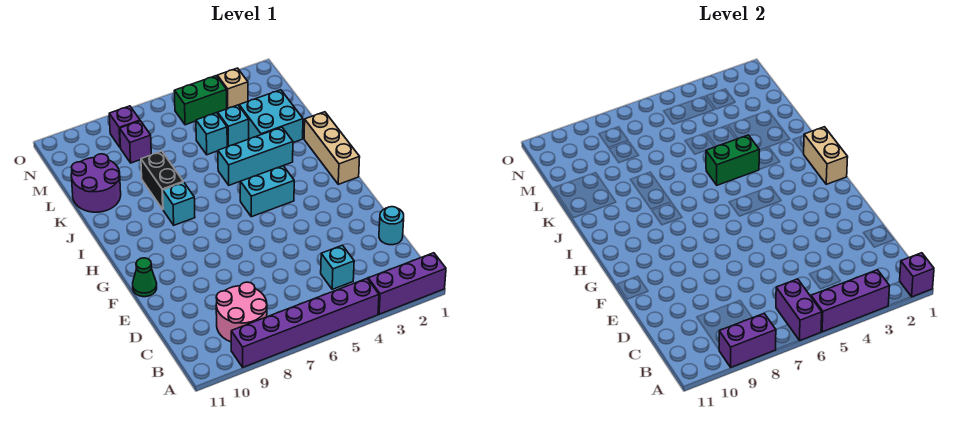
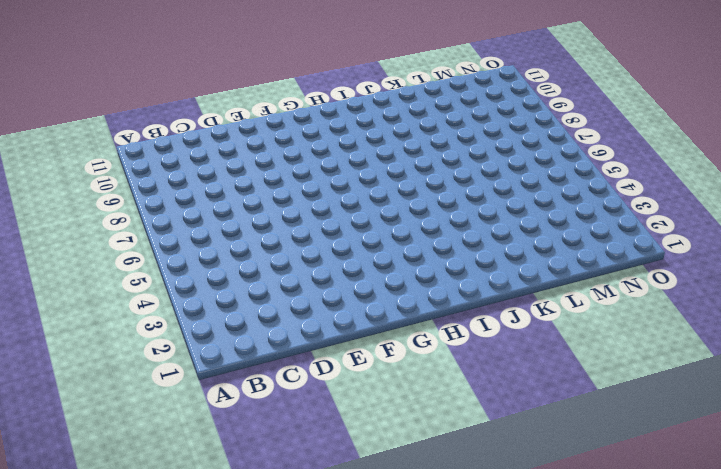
none -> purple 1x3 brick [368,253,446,314]
none -> purple 1x6 brick [231,278,379,367]
none -> pink 2x2 round brick [216,282,267,342]

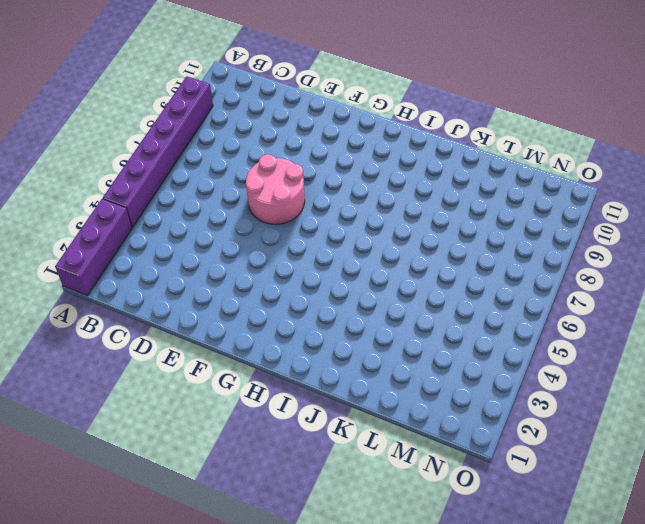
pink 2x2 round brick [246,154,305,224] -> pink 2x2 round brick moved to [216,282,267,342]
none -> cyan 1x1 brick [321,245,354,289]
none -> cyan 1x1 round brick [379,207,404,245]
none -> green 1x1 cone [133,258,157,297]

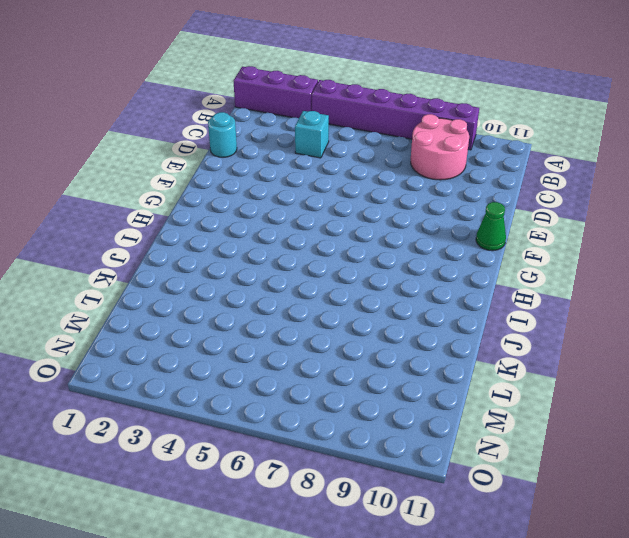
none -> tan 1x3 brick [304,112,360,184]
none -> cyan 1x2 brick [240,166,294,217]
none -> cyan 1x1 brick [163,182,195,225]

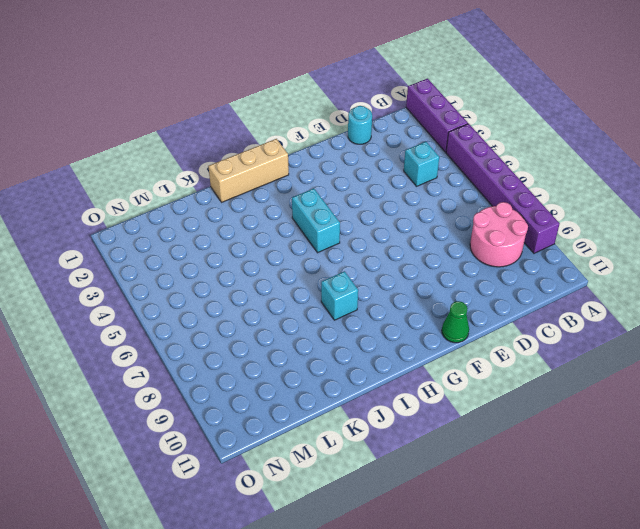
none -> cyan 1x3 brick [218,127,293,185]
none -> black 1x2 brick [141,151,183,209]
none -> cyan 2x2 brick [239,90,303,143]

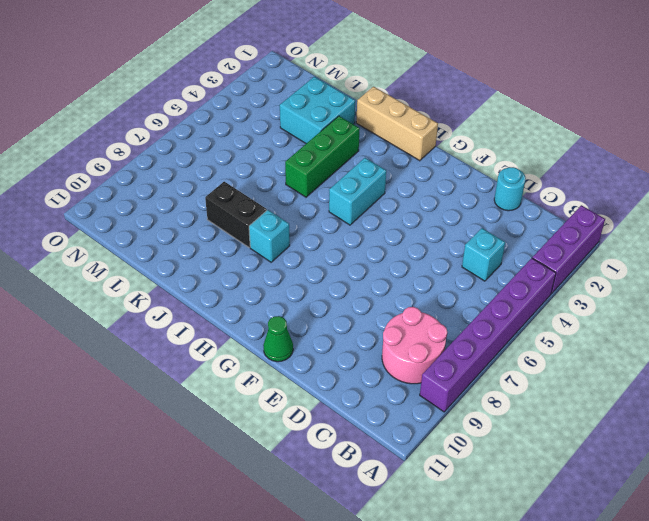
green 1x3 brick [285,116,360,197] -> cyan 1x3 brick [218,127,293,185]
none -> purple 2x2 round brick [71,154,121,212]
none -> cyan 1x1 brick [217,105,249,146]
none -> cyan 1x1 brick [196,113,227,155]

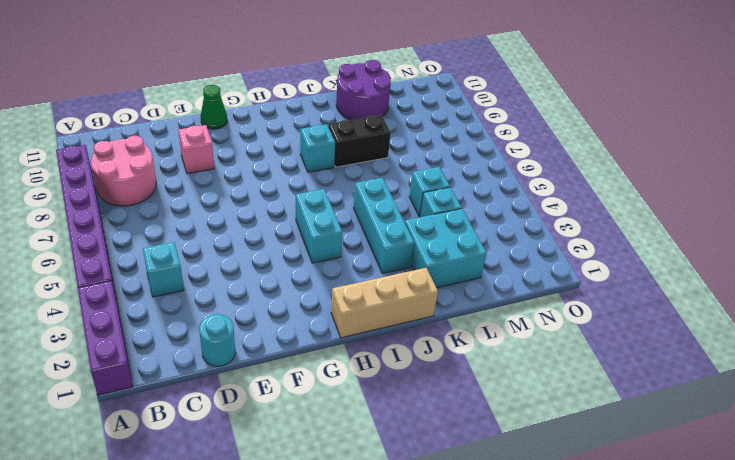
pink 1x1 brick [178,125,214,174] -> none
none -> purple 1x1 brick [120,121,151,163]
none -> tan 1x1 brick [217,68,248,109]
none -> green 1x2 brick [174,76,227,125]

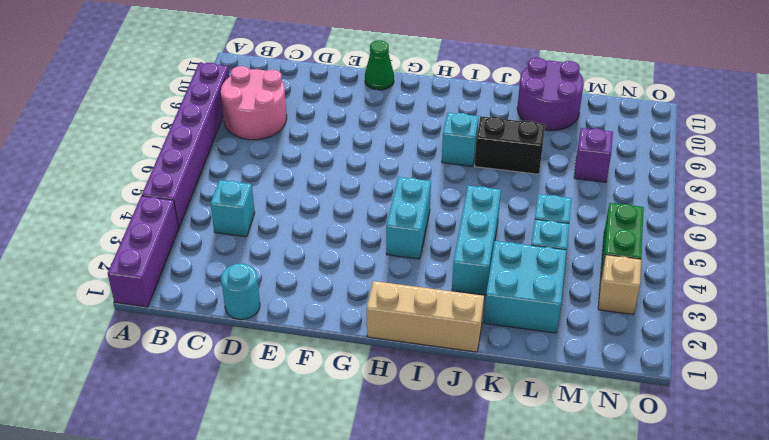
none -> purple 1x1 brick [109,106,140,148]
none -> purple 1x1 brick [900,253,934,297]
none -> purple 1x3 brick [811,270,890,332]

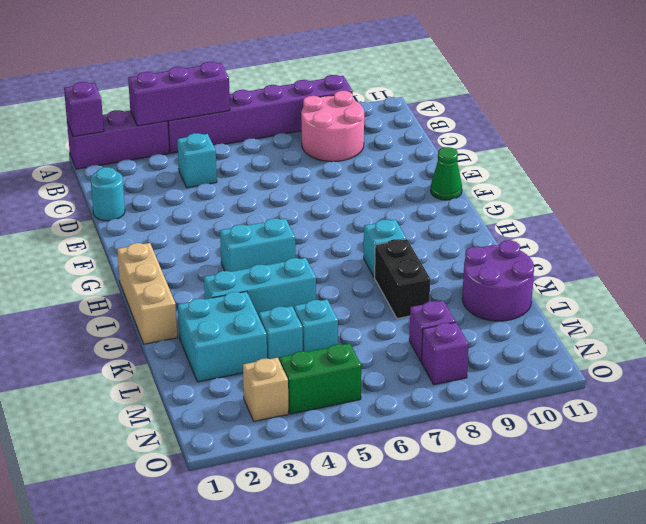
none -> purple 1x2 brick [776,279,822,341]
none -> purple 1x2 brick [719,314,776,367]
none -> tan 1x2 brick [804,127,848,184]

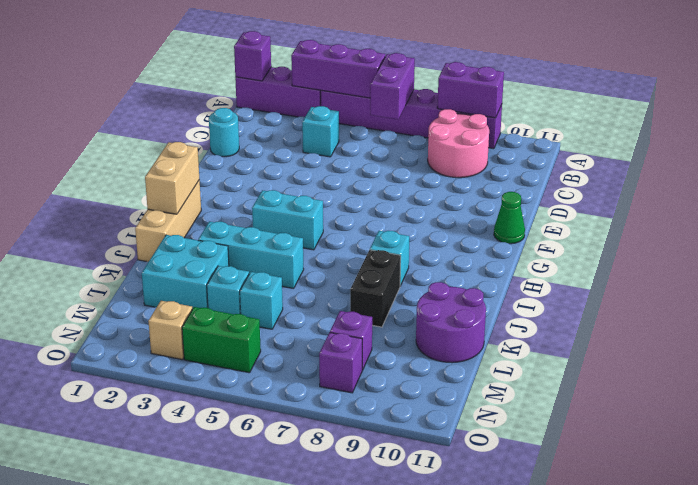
none -> green 1x2 brick [706,135,759,185]

